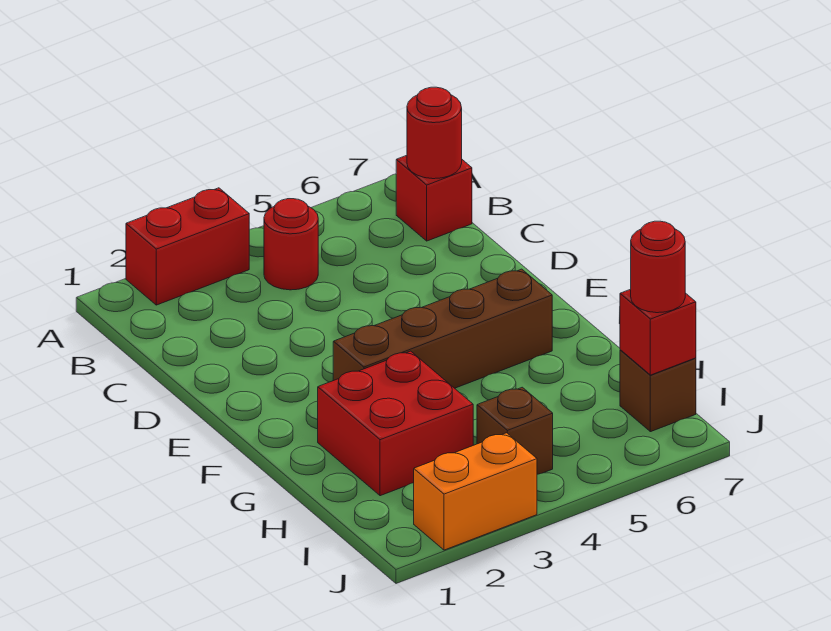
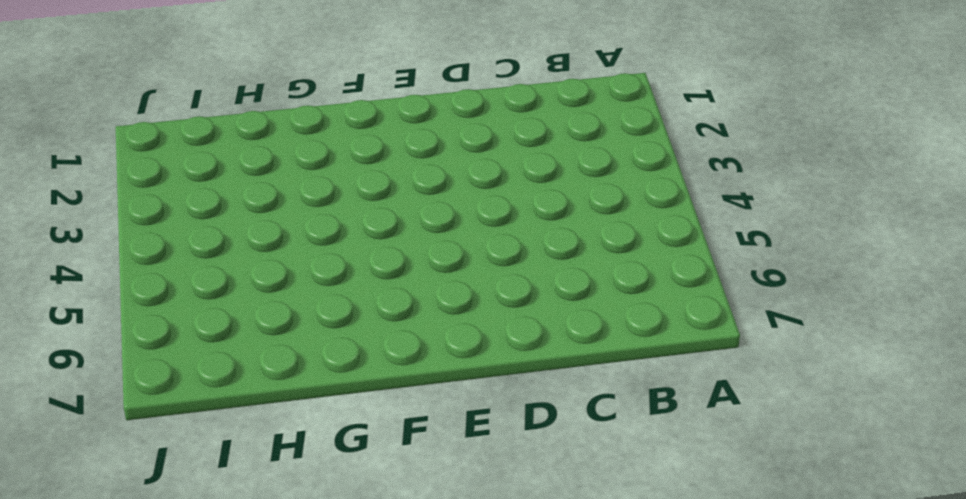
none -> red 1x2 brick [126,188,249,305]
none -> red 1x1 round brick [264,199,318,290]

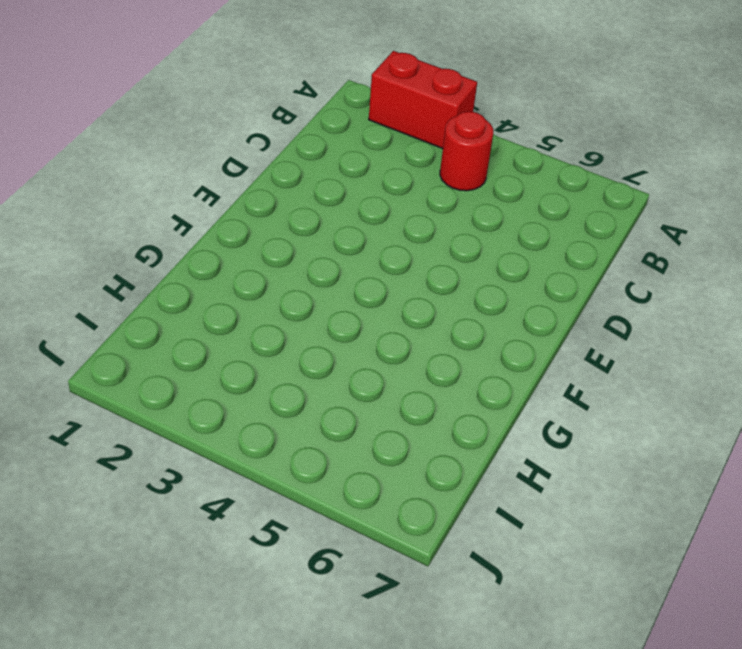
none -> red 1x1 brick [396,155,472,241]
none -> brown 1x4 brick [333,269,552,388]

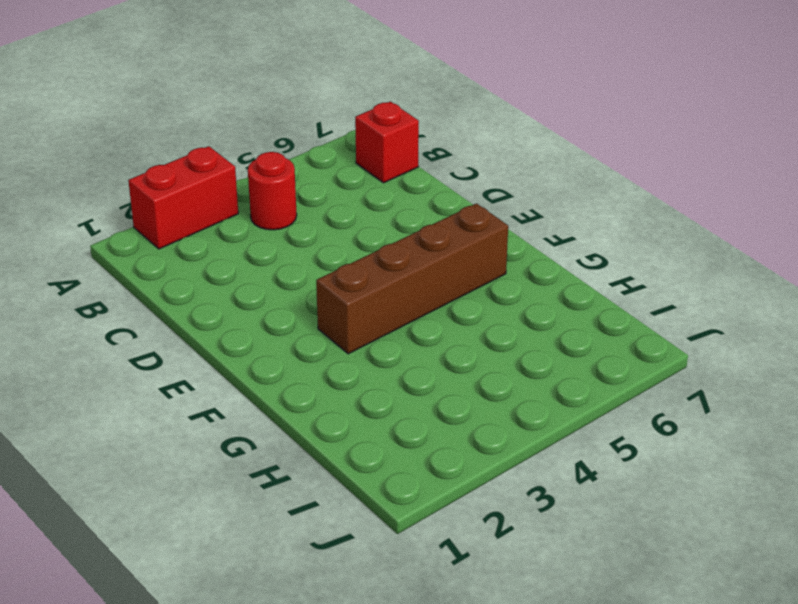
none -> red 2x2 brick [318,351,473,496]
none -> brown 1x1 brick [477,387,553,474]

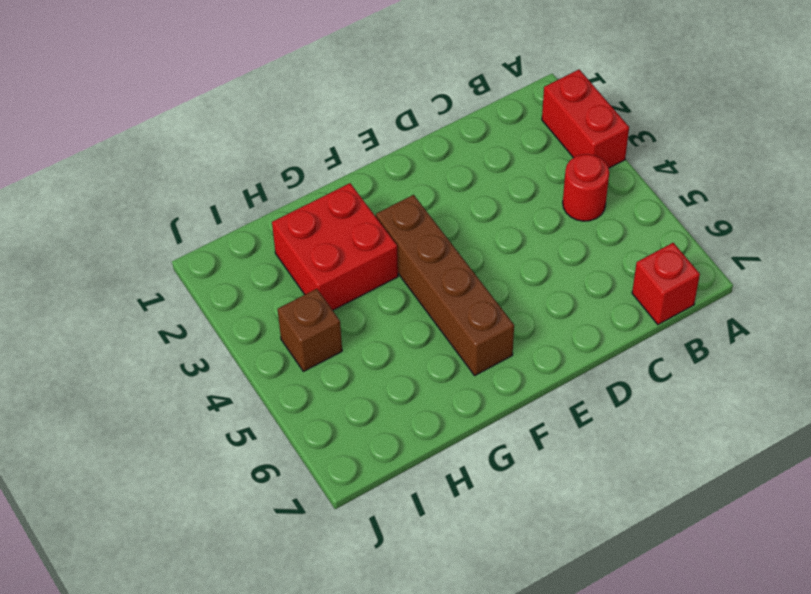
none -> brown 1x1 brick [620,350,696,432]
none -> orange 1x2 brick [414,433,537,550]

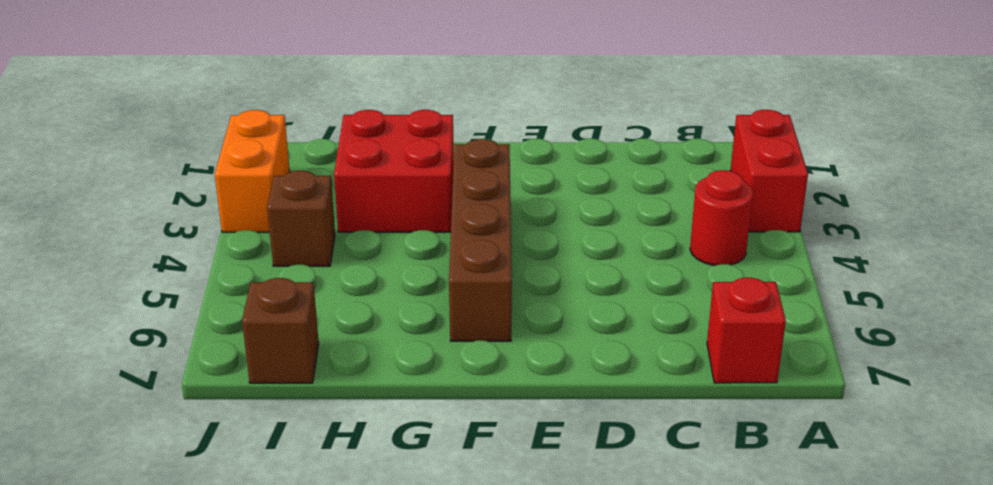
none -> red 1x1 round brick [407,87,462,179]
none -> red 1x1 brick [620,289,696,375]

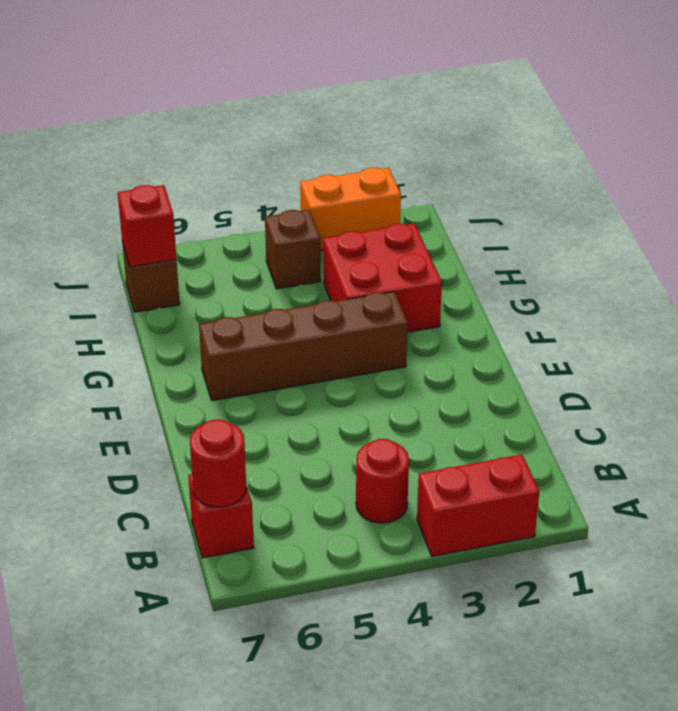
none -> red 1x1 round brick [631,221,685,313]

